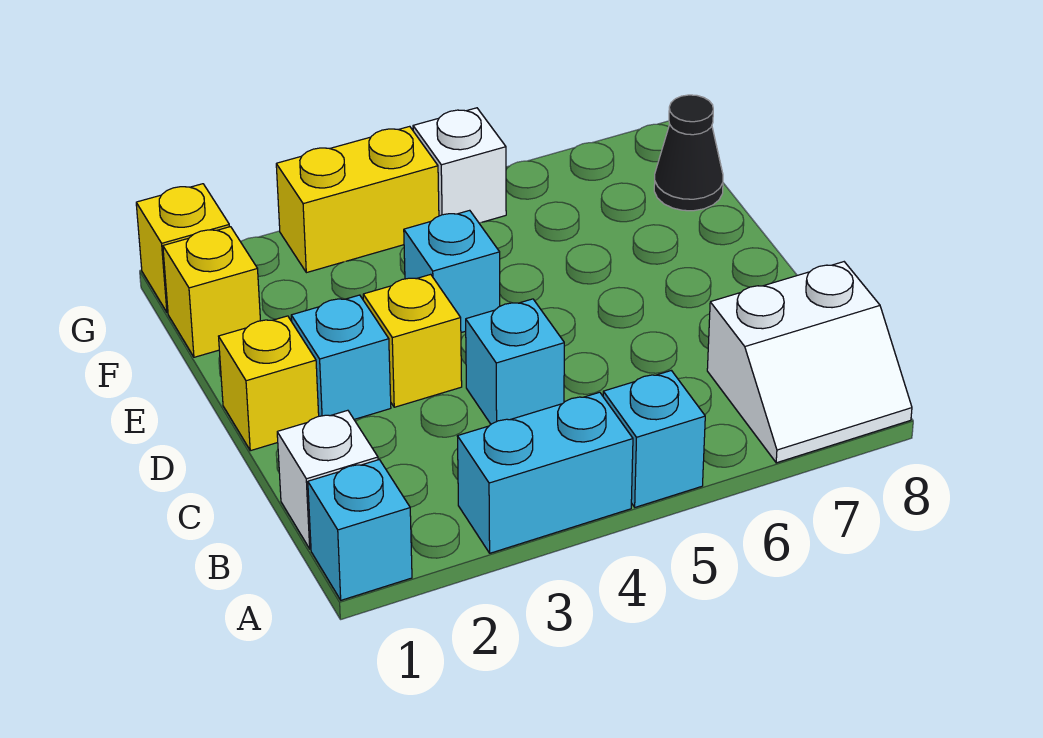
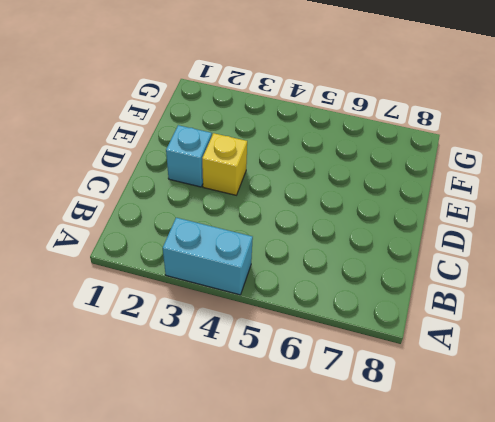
none -> cyan 1x1 brick [308,460,412,600]
none -> cyan 1x1 brick [603,371,705,507]
none -> white 2x2 slope [707,262,912,463]

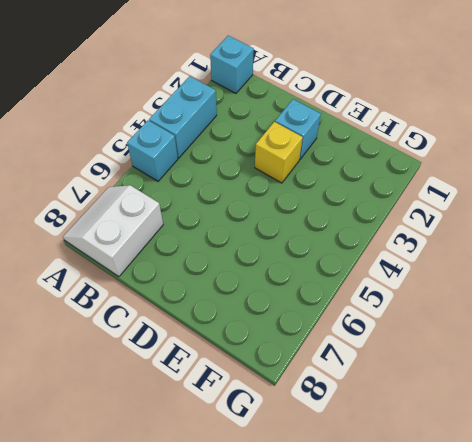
none -> white 1x1 brick [277,410,378,549]
none -> cyan 1x1 brick [466,299,564,424]
none -> yellow 1x1 brick [219,316,319,451]

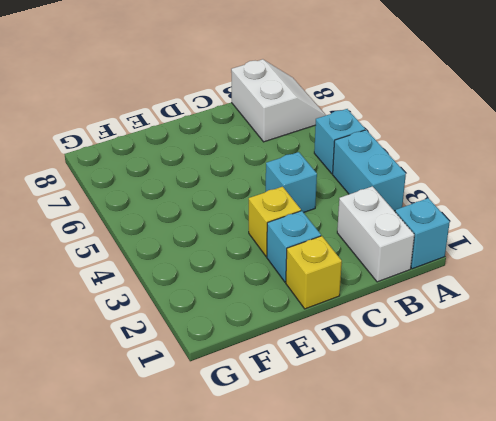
white 1x2 brick [337,186,414,282] -> white 1x1 brick [277,410,378,549]
none -> cyan 1x1 brick [404,210,500,333]
none -> yellow 1x1 brick [163,227,260,357]
none -> black 1x1 cone [654,95,723,211]

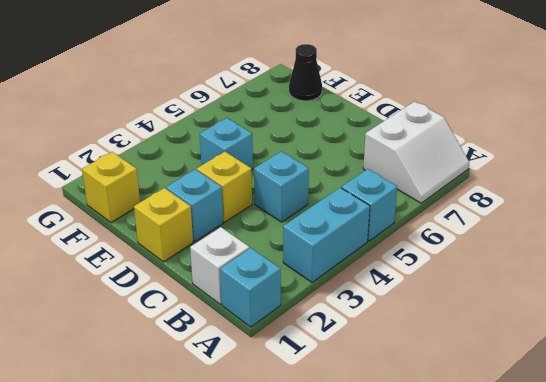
none -> yellow 1x1 brick [136,184,230,313]
none -> yellow 1x2 brick [276,126,439,273]
none -> white 1x1 brick [413,108,506,223]

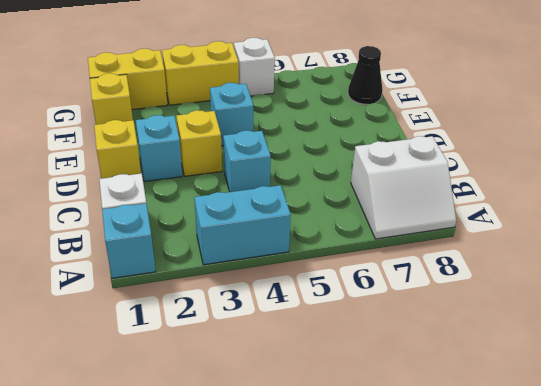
yellow 1x2 brick [88,49,167,110] -> yellow 1x1 brick [136,184,230,313]
none -> cyan 1x1 brick [603,371,705,507]

